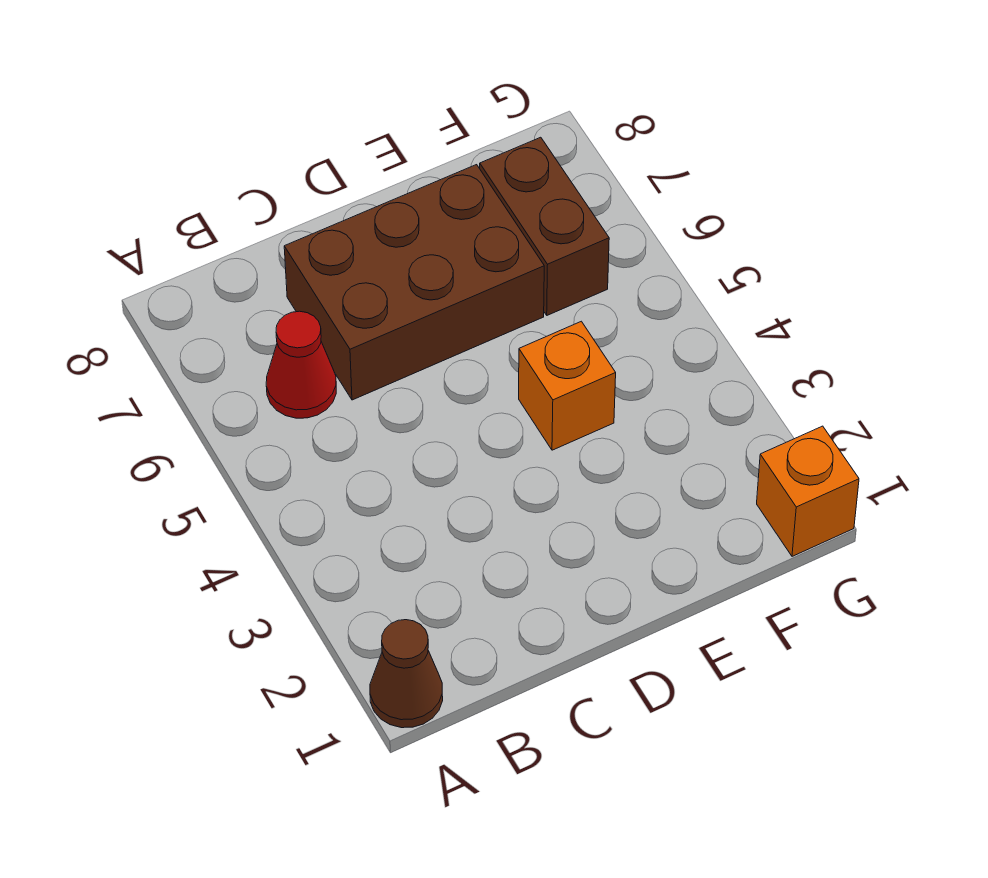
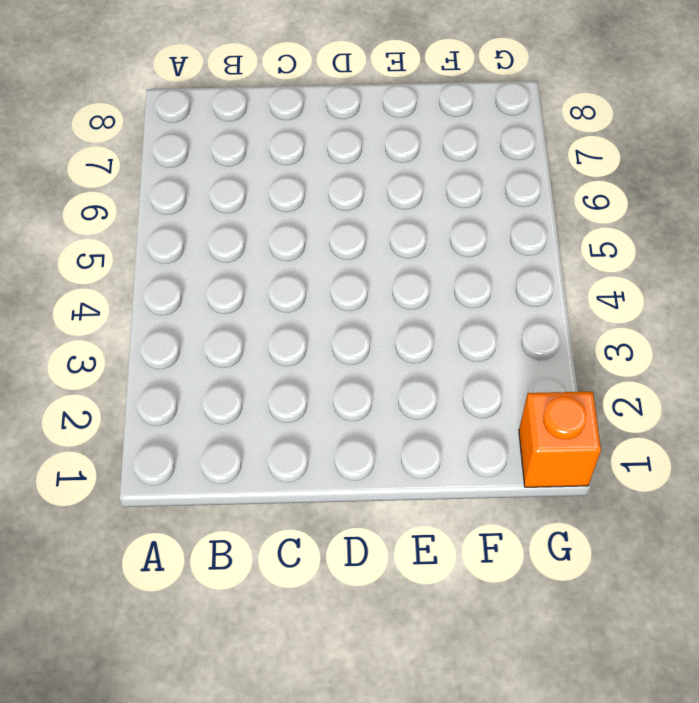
none -> brown 1x1 cone [370,620,443,728]
none -> red 1x1 cone [266,311,336,418]

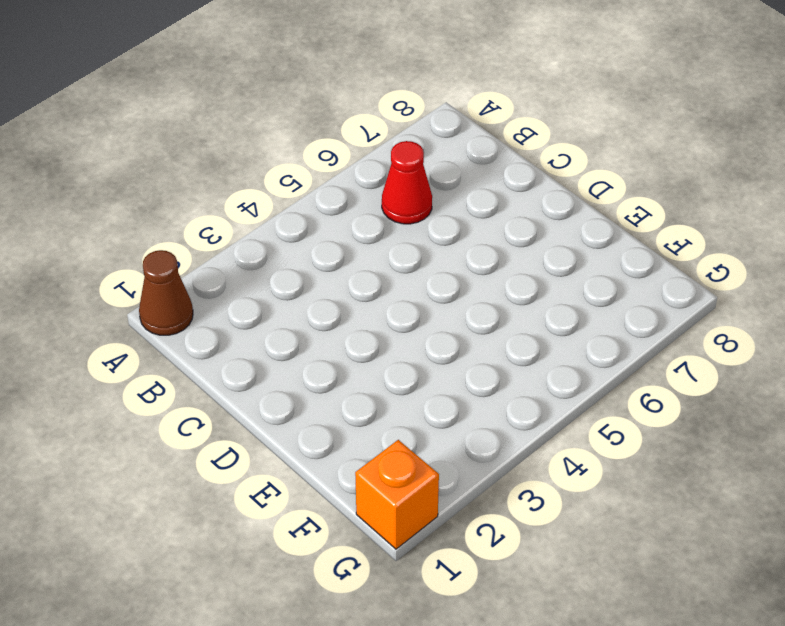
none -> brown 2x3 brick [284,165,544,400]
none -> orange 1x1 brick [519,321,616,450]

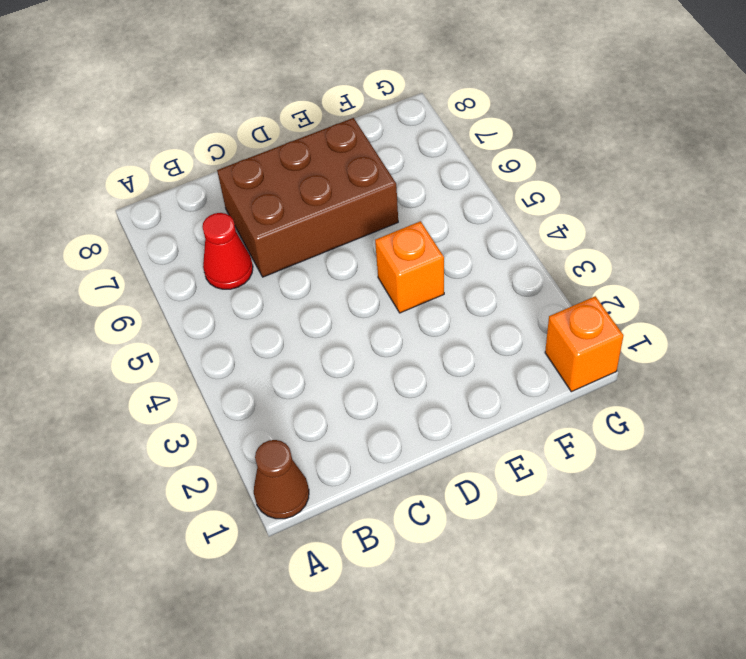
none -> brown 1x2 brick [480,137,609,315]

